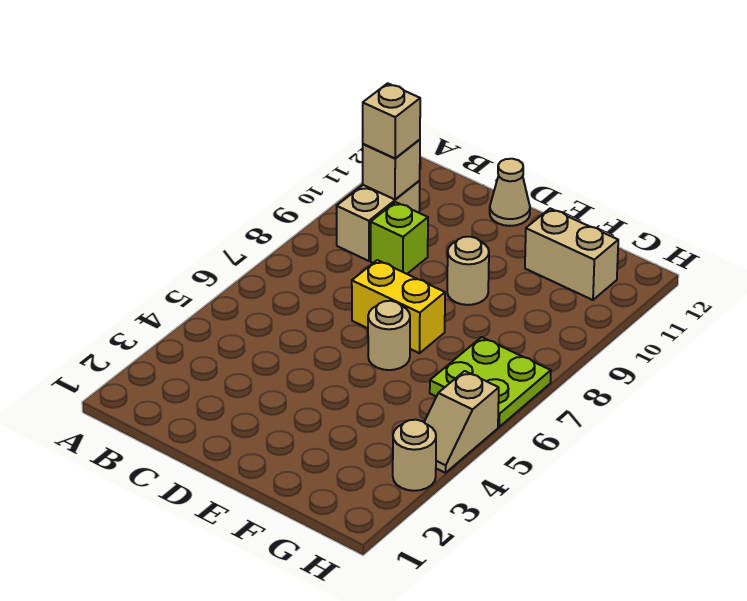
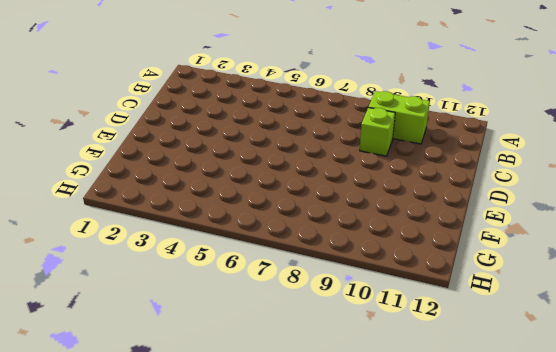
lime 1x2 brick [368,91,430,144] -> tan 1x2 brick [337,181,420,261]
none -> yellow 1x2 brick [352,260,445,353]
none -> tan 1x1 cone [490,159,530,226]
none -> tan 1x1 round brick [368,301,410,370]

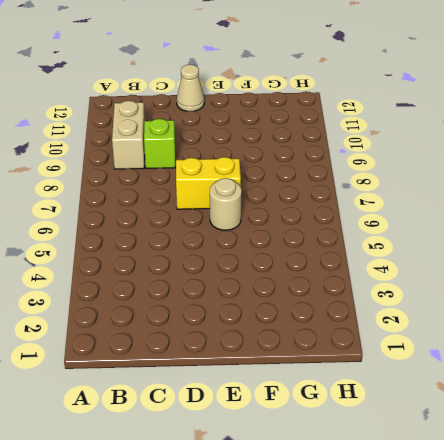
none -> tan 1x1 round brick [447,237,489,305]
none -> tan 1x2 brick [525,209,618,300]
none -> lime 2x2 plate [430,337,551,427]

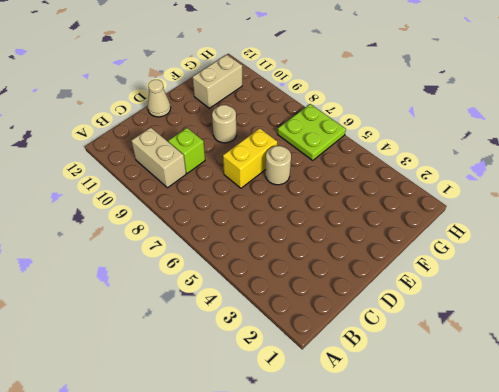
none -> tan 1x1 round brick [393,420,436,491]
none -> tan 1x2 slope [424,371,499,473]
none -> tan 1x1 brick [363,140,420,199]

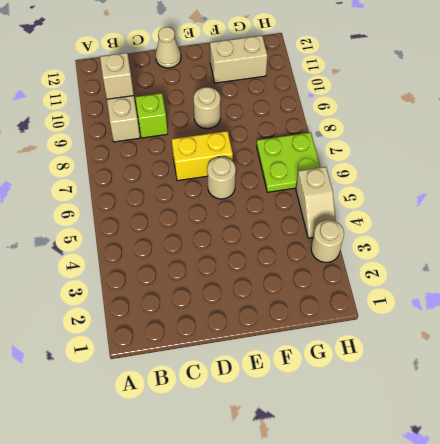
none -> tan 1x1 brick [363,83,420,158]

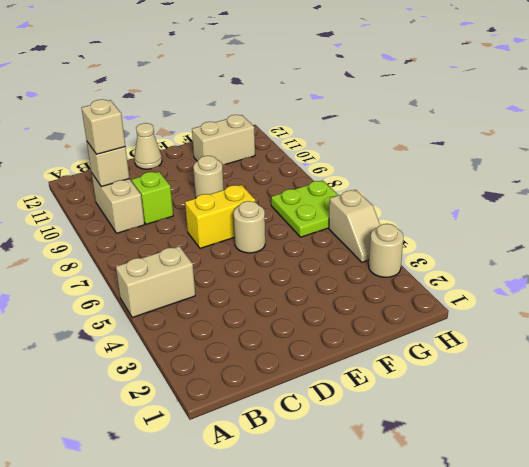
tan 1x2 brick [116,246,195,318] -> none

